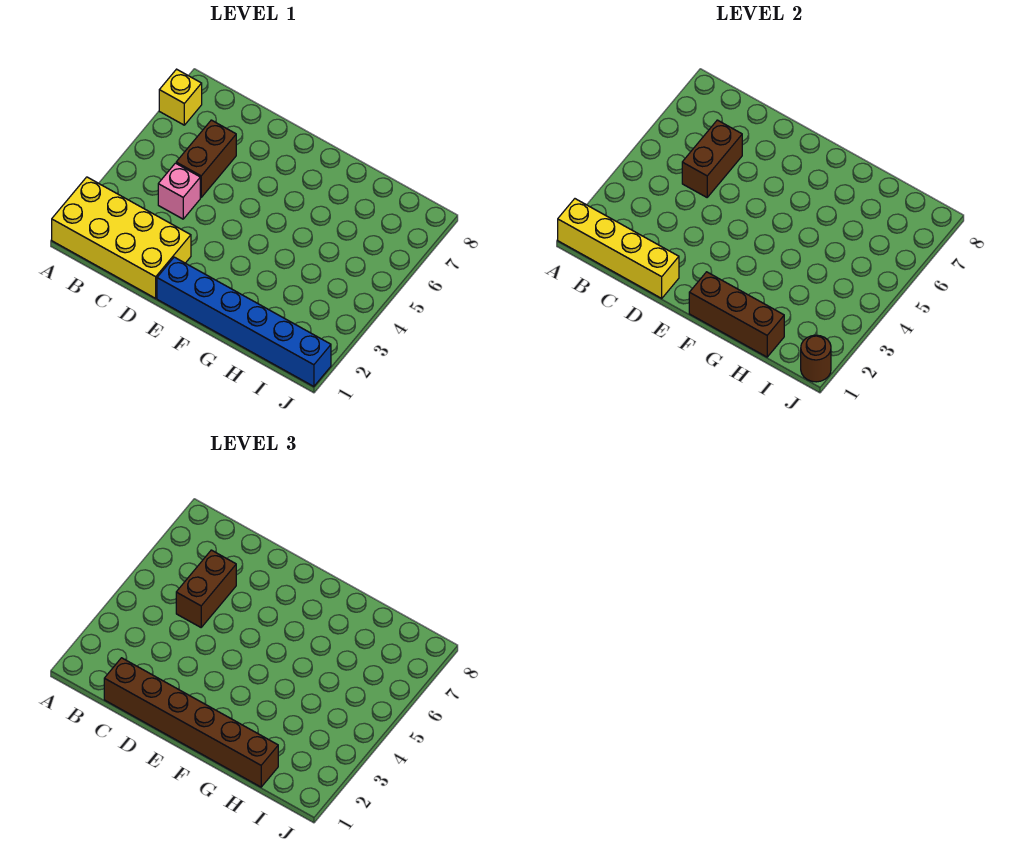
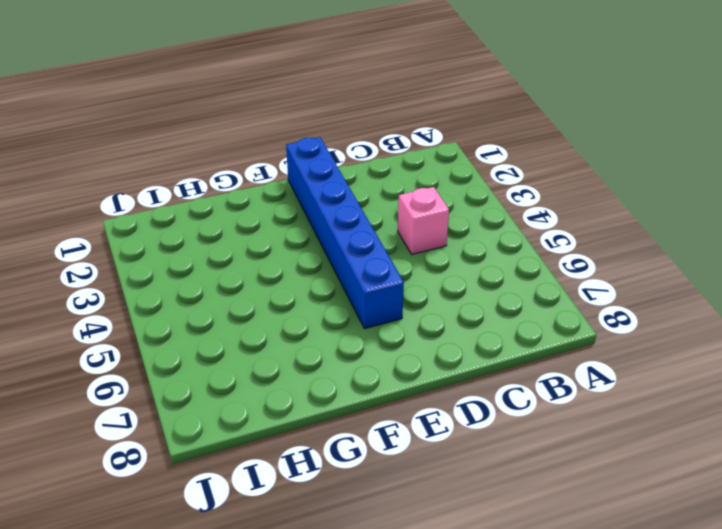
blue 1x6 brick [286,137,404,329] -> blue 1x6 brick turned to [157,257,331,386]
none -> yellow 2x4 brick [52,177,191,298]
none -> yellow 1x1 brick [159,69,202,125]

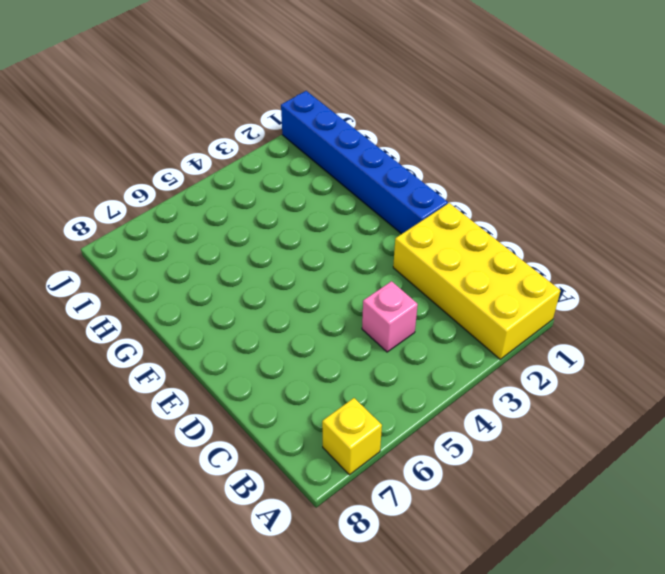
none -> brown 1x2 brick [176,120,236,197]
none -> yellow 1x4 brick [558,199,679,298]

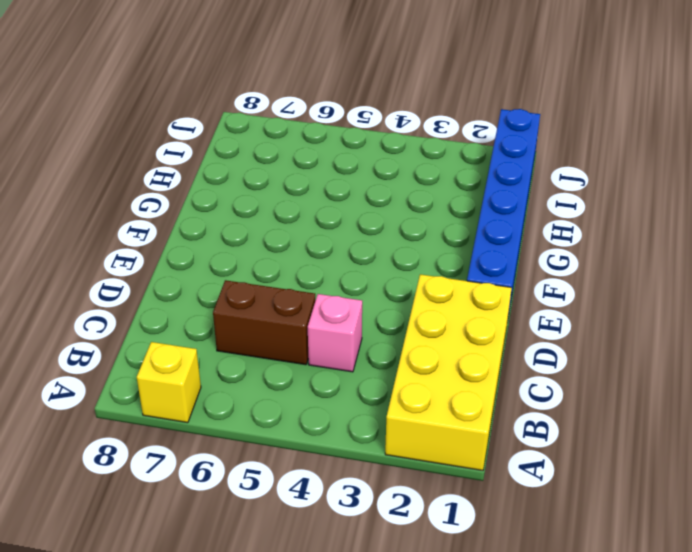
none -> yellow 1x4 brick [558,199,679,298]
none -> brown 1x2 brick [682,120,742,197]

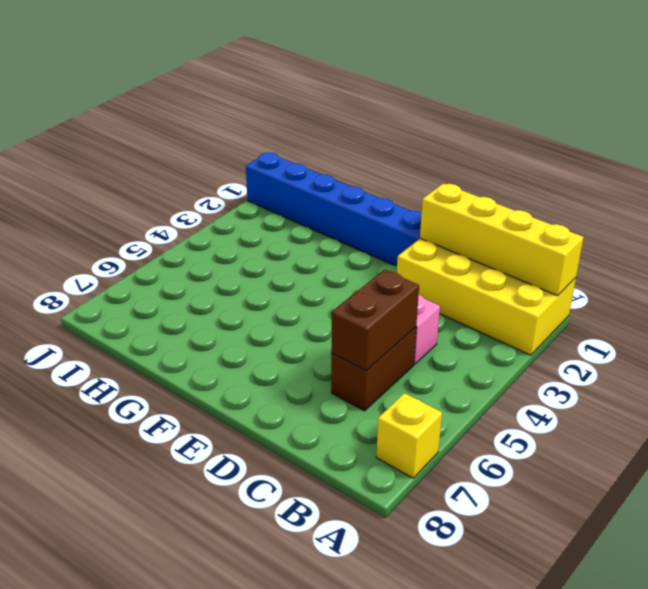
none -> brown 1x3 brick [689,272,784,357]
none -> brown 1x1 round brick [801,335,831,382]

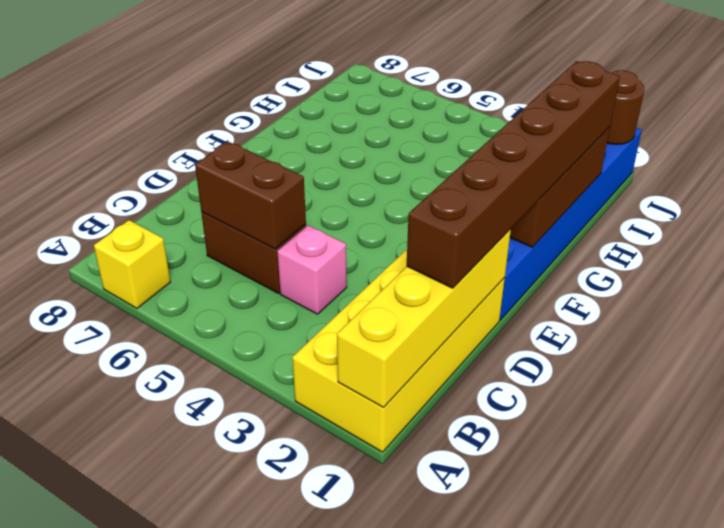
none -> brown 1x2 brick [176,550,236,627]

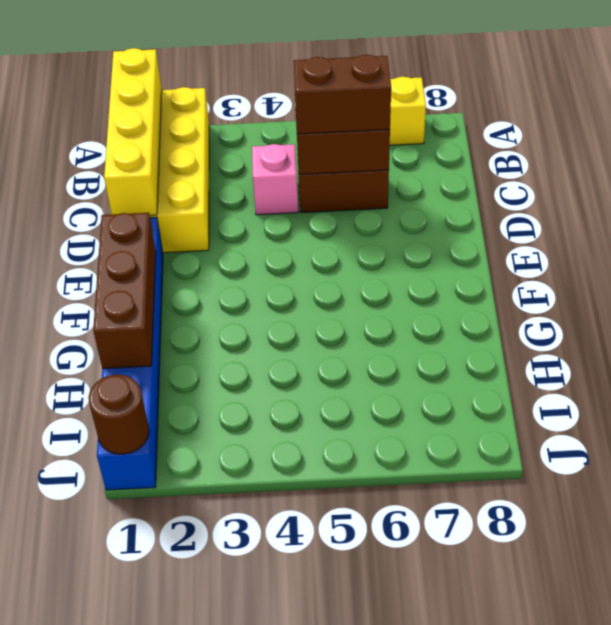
none -> brown 1x6 brick [104,658,278,787]

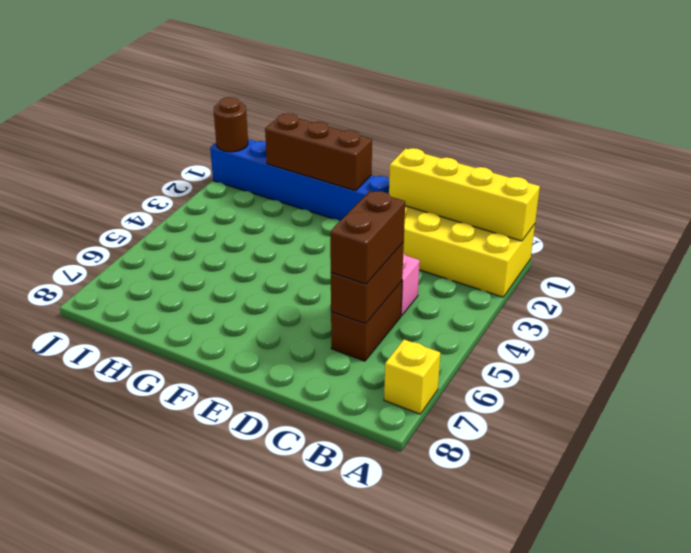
none -> brown 1x6 brick [104,658,278,787]

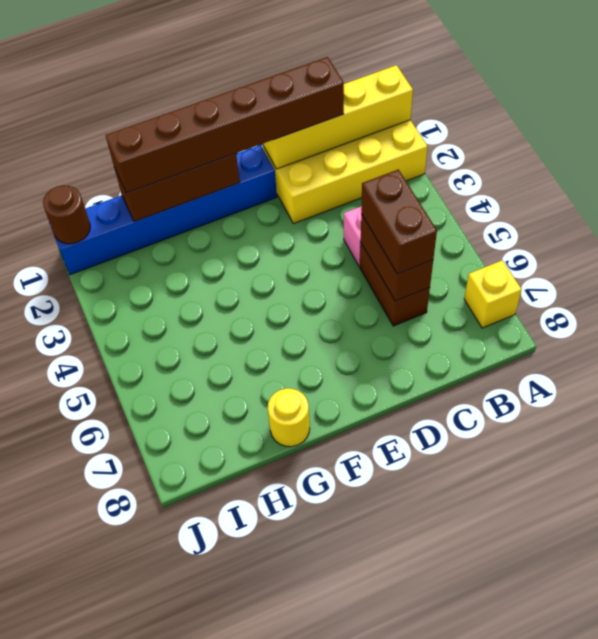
yellow 1x1 round brick [268,388,310,447] -> none

